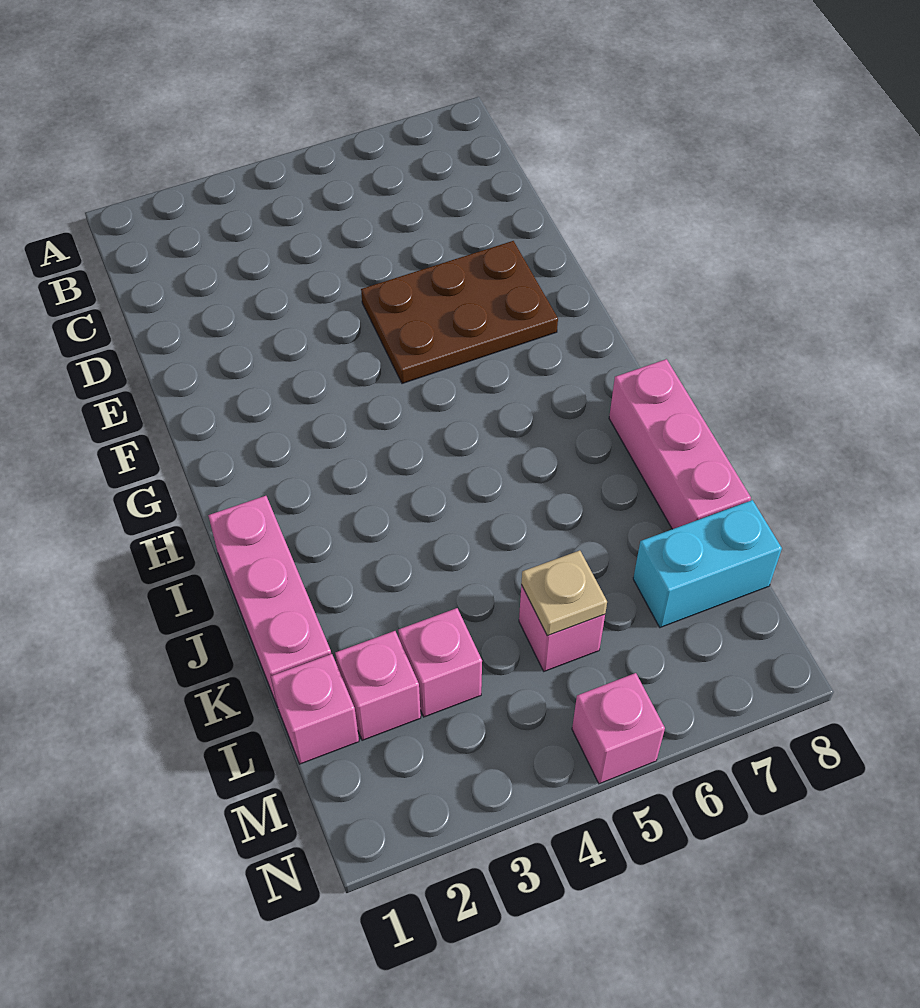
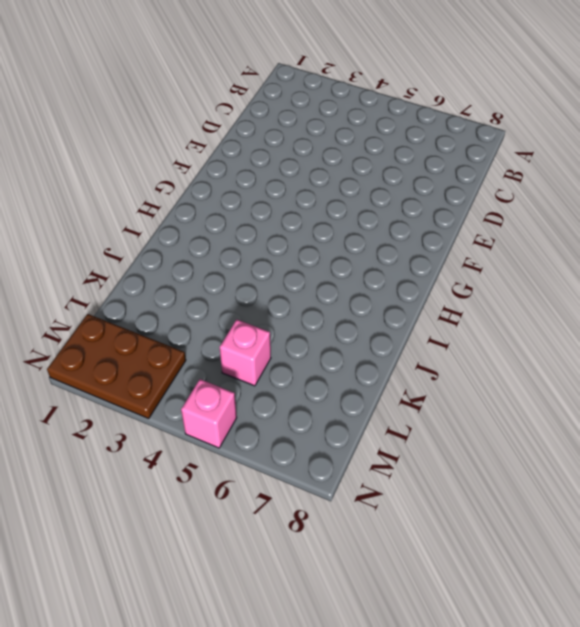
brown 2x3 plate [47,314,186,419] -> brown 2x3 plate moved to [361,241,558,384]
none -> pink 1x3 brick [208,496,331,707]
none -> pink 1x3 brick [609,359,751,529]

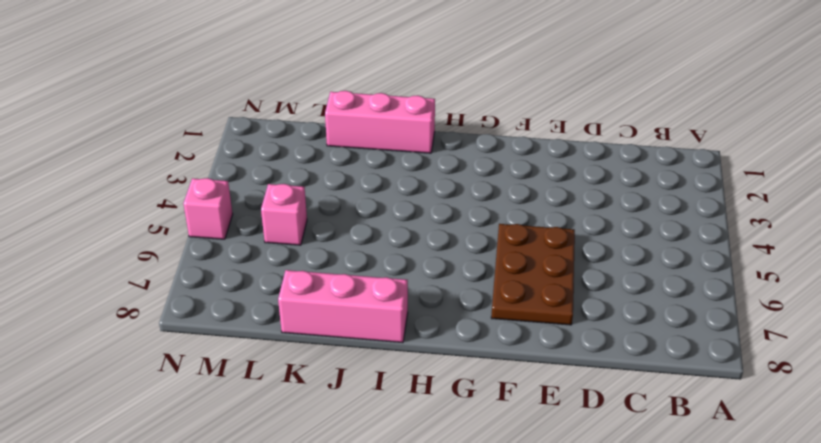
none -> pink 1x1 brick [271,654,359,764]
none -> pink 1x1 brick [335,631,421,740]

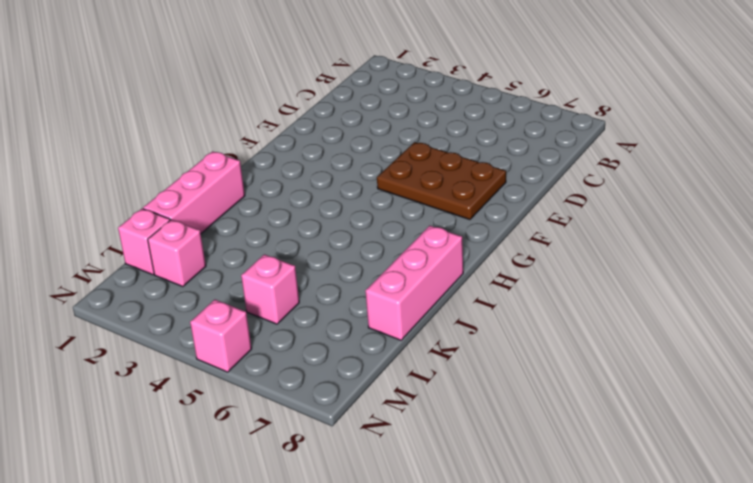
none -> pink 1x1 brick [398,608,482,717]
none -> cyan 1x2 brick [633,500,782,628]

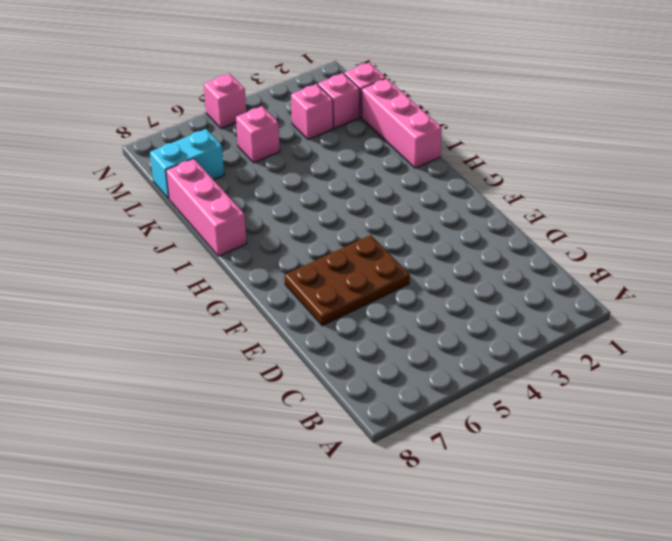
none -> tan 1x1 plate [521,550,607,636]

